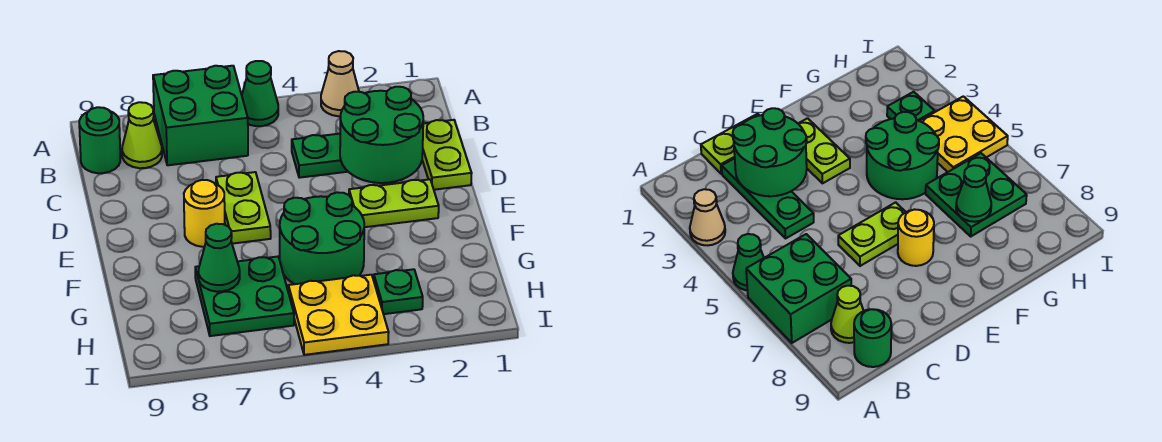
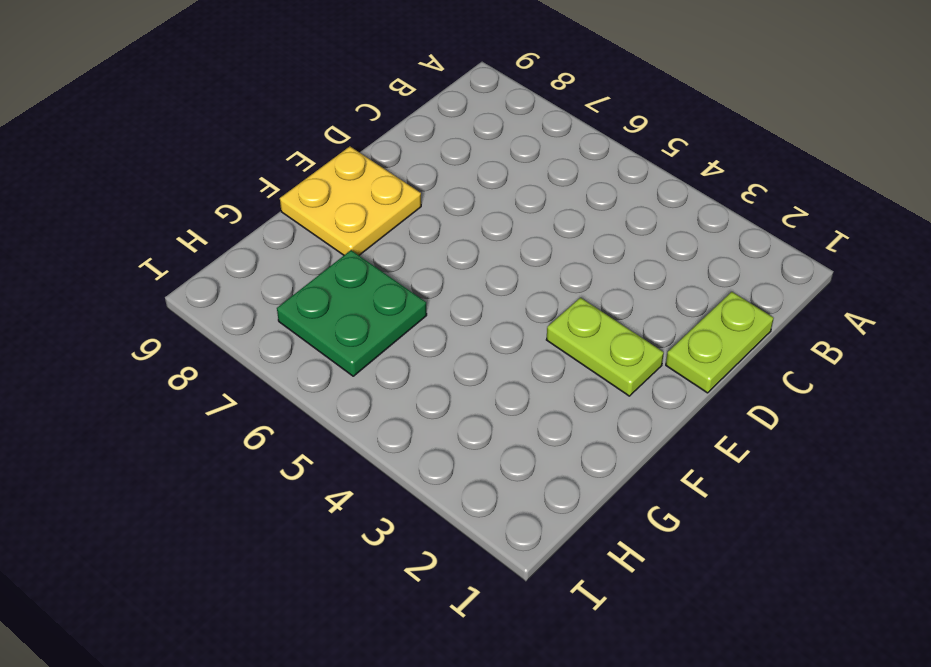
yellow 2x2 plate [280,147,421,255] -> yellow 2x2 plate moved to [288,275,389,355]
none -> tan 1x1 cone [321,51,359,116]
none -> green 1x1 cone [242,61,278,126]
none -> green 2x2 brick [153,66,248,165]

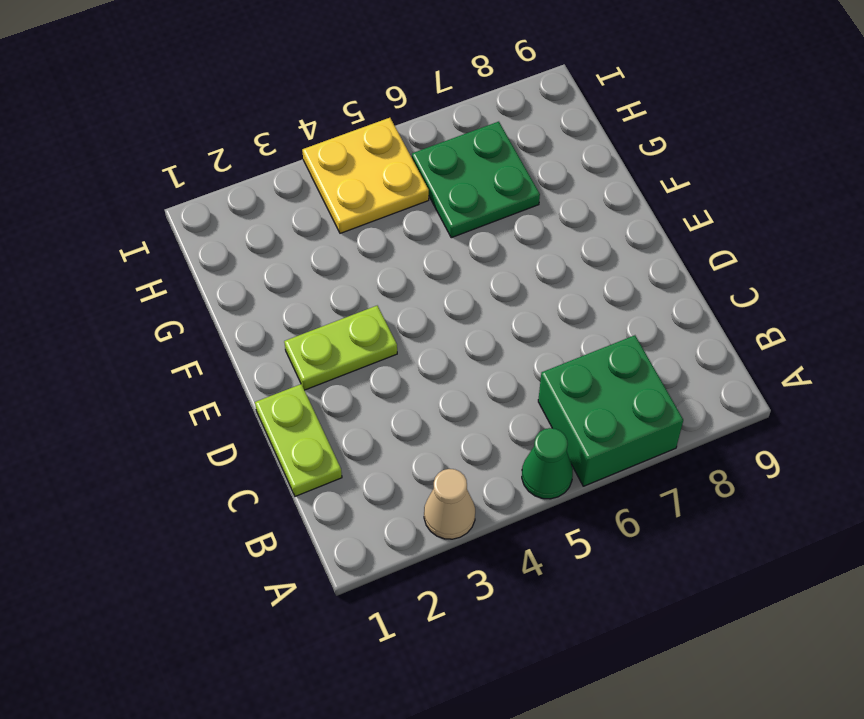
none -> lime 1x1 cone [122,102,162,168]
none -> green 1x1 round brick [79,107,120,173]
none -> green 1x3 plate [292,134,348,178]

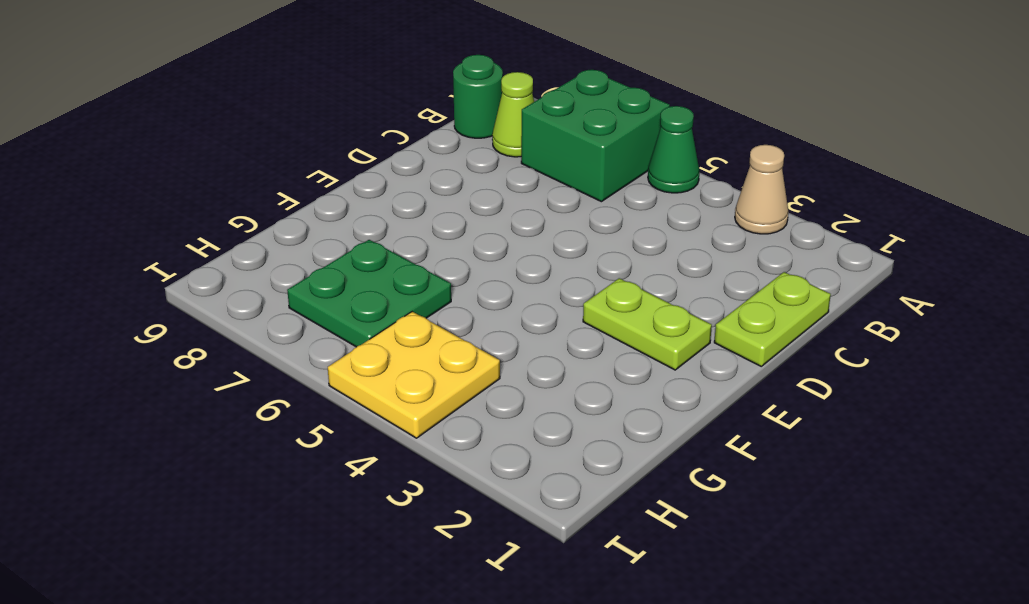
none -> green 1x3 plate [292,134,348,178]
none -> lime 1x2 plate [216,172,271,244]
none -> yellow 1x1 round brick [184,180,225,247]

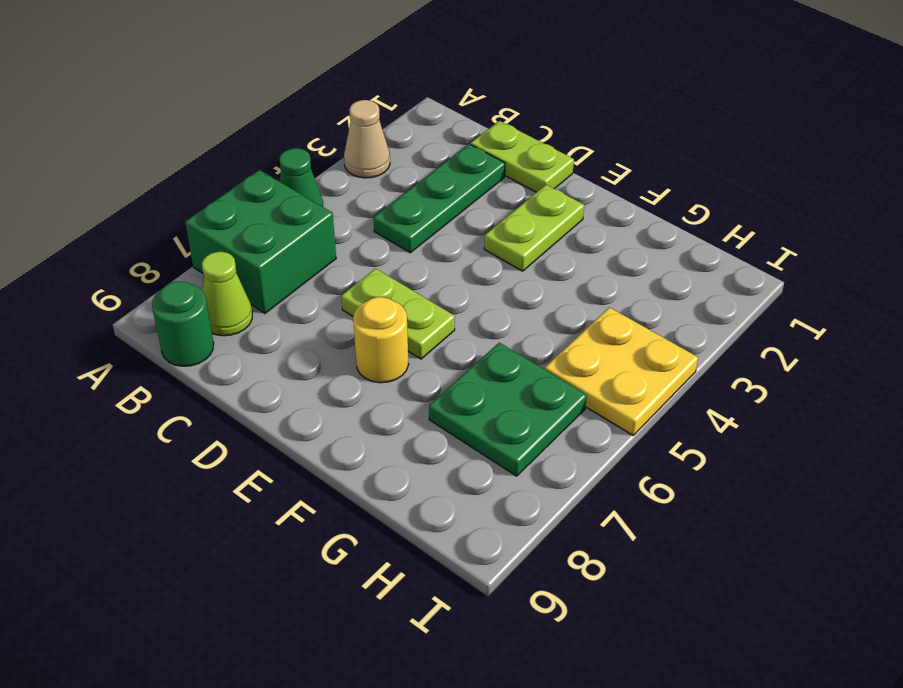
none -> green 2x2 round brick [280,192,364,284]
none -> green 1x1 plate [374,269,423,314]
none -> green 2x2 round brick [340,87,423,183]

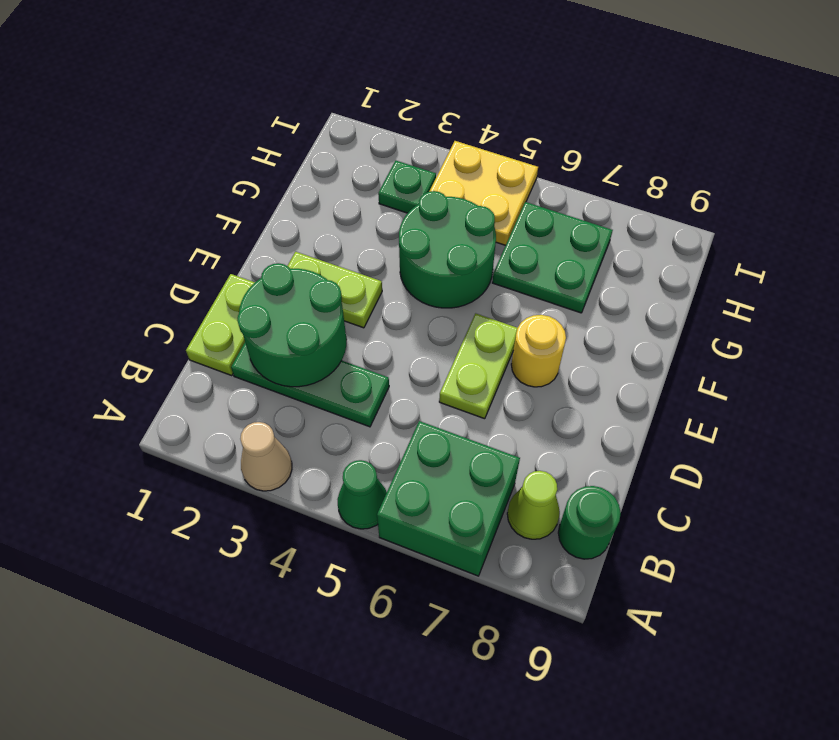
none -> green 1x1 cone [199,224,240,292]

